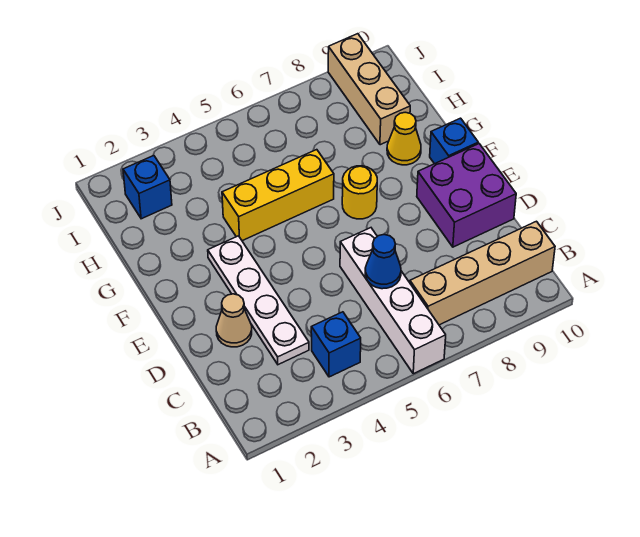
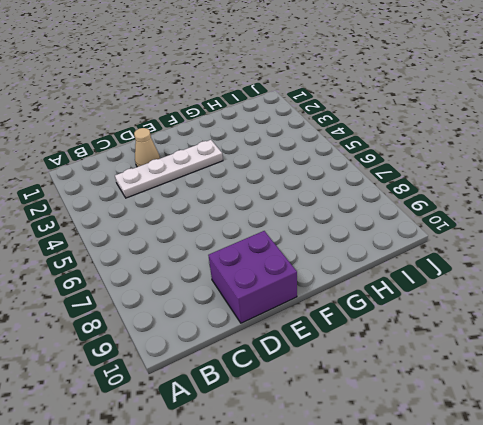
none -> white 1x4 brick [340,228,446,374]
none -> blue 1x1 brick [311,312,361,377]
none -> tan 1x4 brick [410,221,555,325]

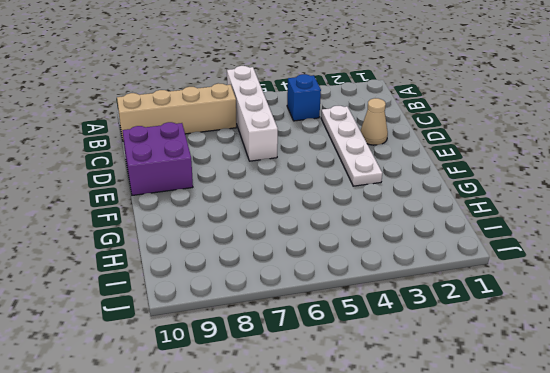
none -> yellow 1x1 round brick [342,166,377,219]
none -> blue 1x1 brick [430,118,478,164]
none -> yellow 1x3 brick [222,150,334,241]

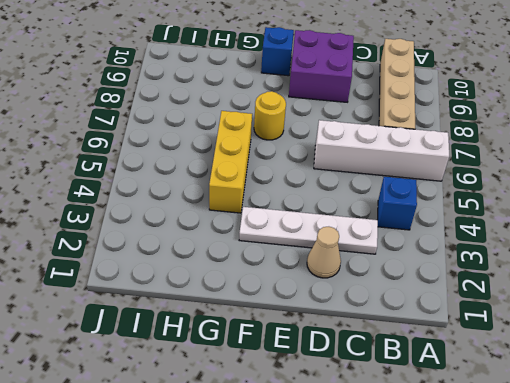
none -> yellow 1x1 cone [387,112,421,165]
none -> tan 1x3 brick [328,34,410,145]
none -> blue 1x1 brick [123,155,172,219]

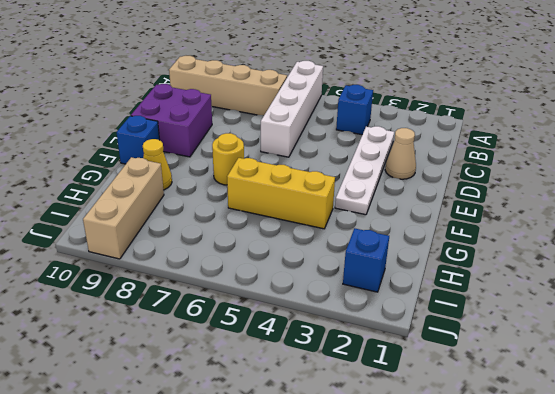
none -> blue 1x1 cone [365,235,401,289]

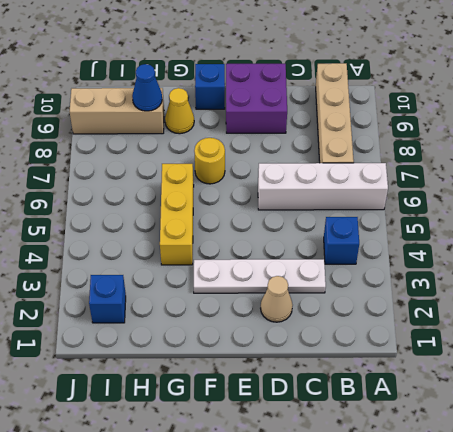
blue 1x1 cone [132,64,162,111] -> blue 1x1 cone moved to [365,235,401,289]

